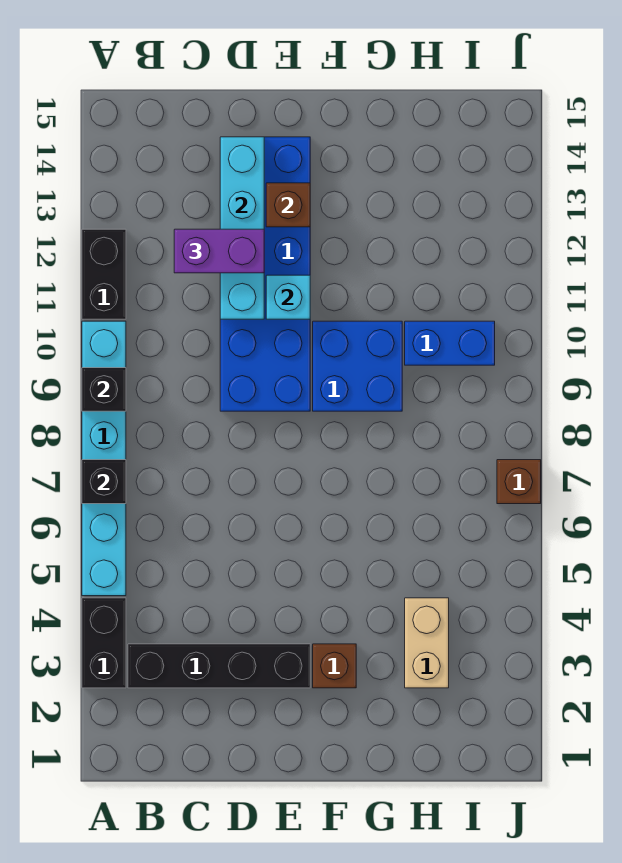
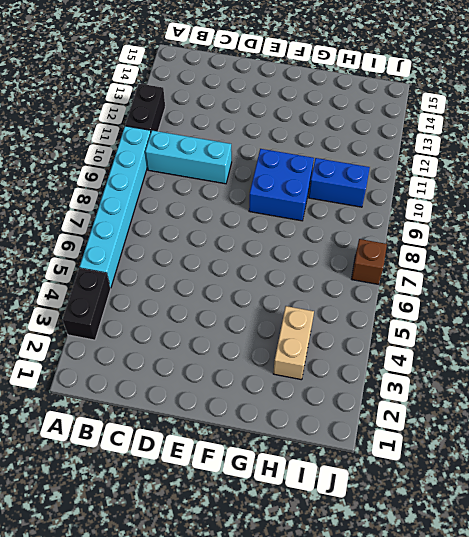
cyan 1x3 brick [145,131,232,184] -> blue 2x6 brick [220,137,310,411]
none -> black 1x4 brick [128,644,310,688]
none -> brown 1x1 brick [313,644,356,688]
none -> black 1x1 brick [82,460,126,504]

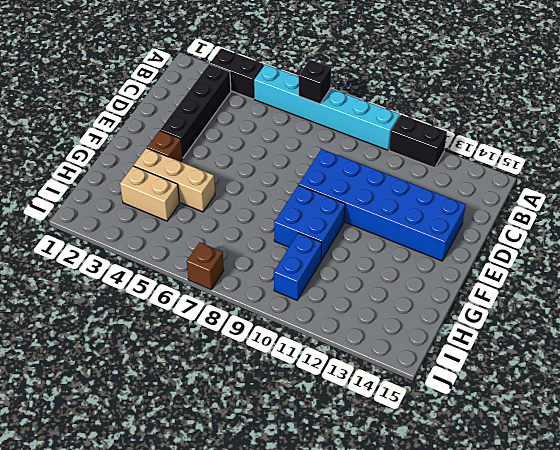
tan 1x3 brick [134,148,215,212] -> none
none -> black 1x1 brick [82,368,126,411]
none -> cyan 1x4 brick [220,137,264,319]
none -> cyan 1x1 brick [266,275,310,319]

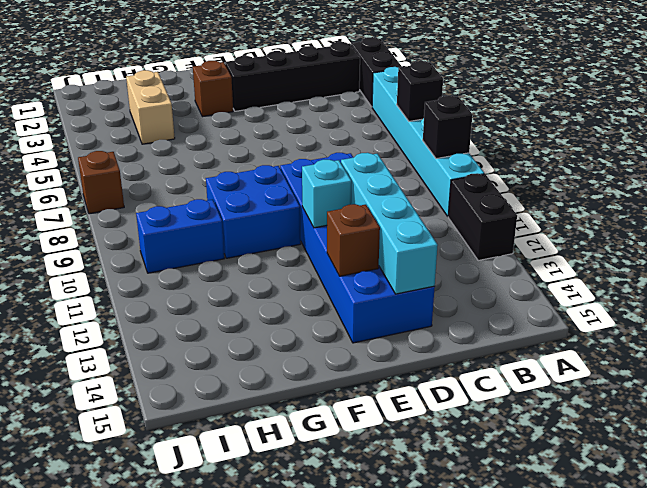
none -> purple 1x2 brick [174,229,264,273]

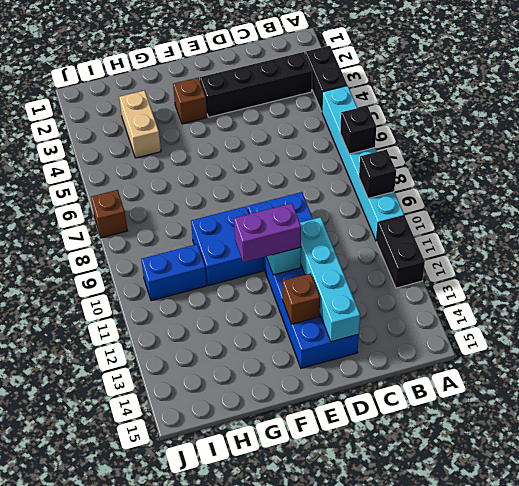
purple 1x2 brick [234,203,301,262] -> purple 1x2 brick moved to [174,229,264,273]

